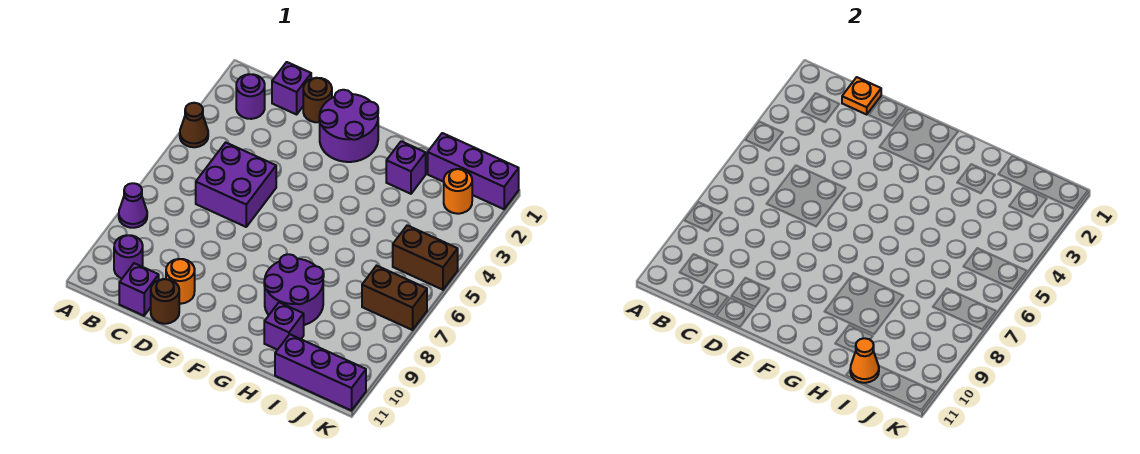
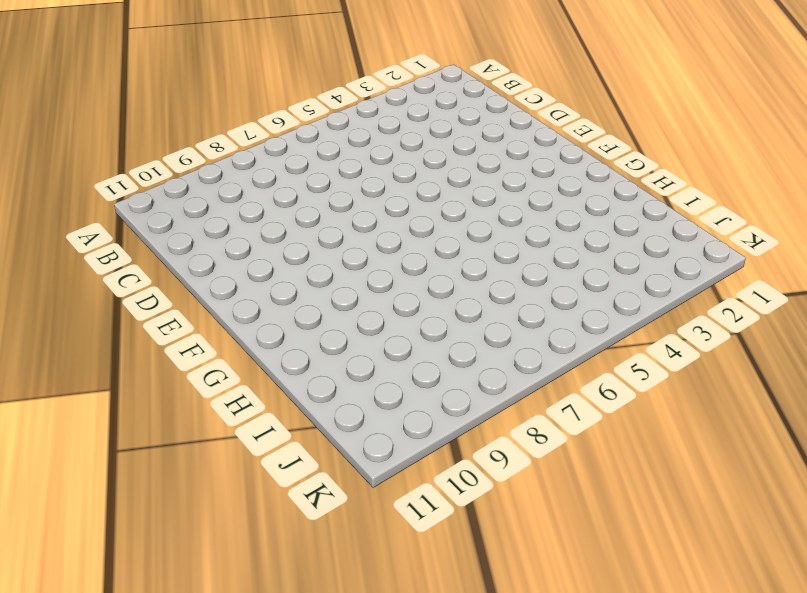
none -> brown 1x1 cone [180,103,208,147]
none -> purple 1x1 cone [119,183,147,228]
none -> purple 1x1 round brick [236,74,265,119]

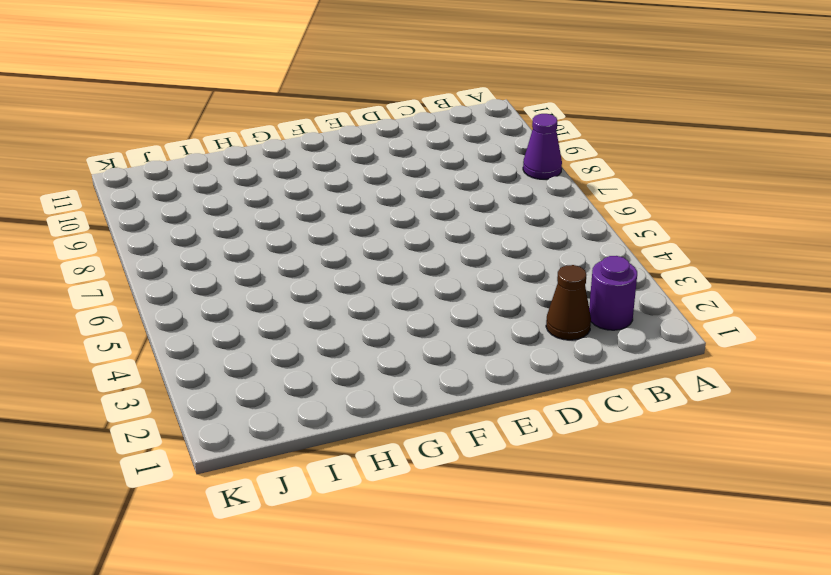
brown 1x1 cone [546,265,591,340] -> brown 1x1 cone moved to [180,103,208,147]
none -> purple 1x1 round brick [114,235,143,279]
none -> purple 1x1 brick [272,62,311,114]
none -> purple 2x2 brick [196,142,276,227]

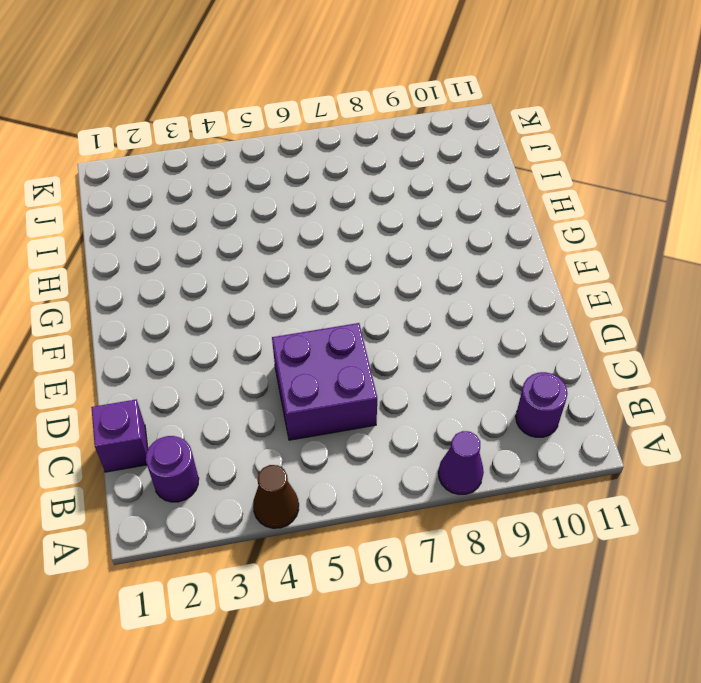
none -> purple 1x1 brick [119,263,159,316]
none -> brown 1x1 round brick [303,78,332,122]
none -> orange 1x1 round brick [166,259,195,304]

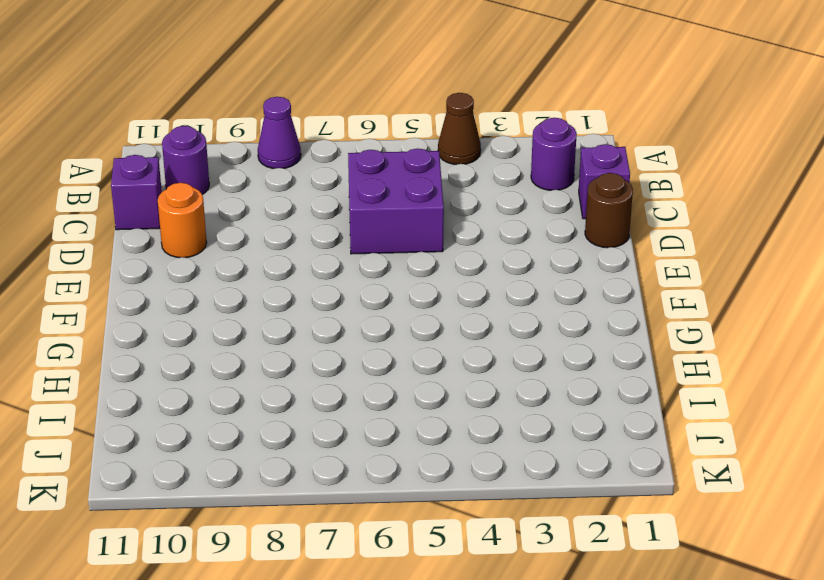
none -> brown 1x1 round brick [151,279,179,324]
none -> purple 2x2 round brick [319,90,378,162]
none -> purple 2x2 round brick [264,254,324,325]

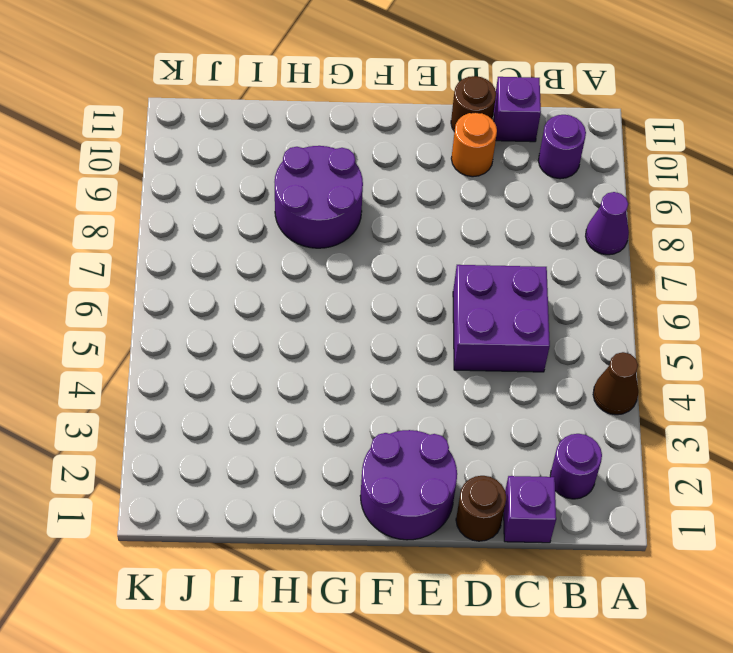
none -> purple 1x1 brick [386,141,426,194]
none -> purple 1x1 brick [264,302,304,350]
none -> purple 1x3 brick [428,133,519,209]

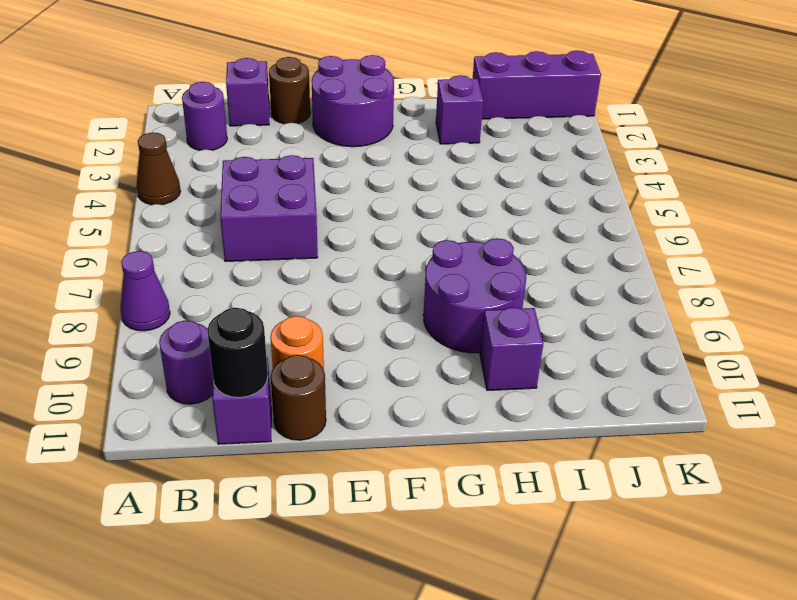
black 1x1 round brick [207,308,268,398] -> none
none -> purple 1x3 brick [275,334,366,411]
none -> orange 1x1 round brick [444,169,472,214]
none -> brown 1x2 brick [393,225,458,290]

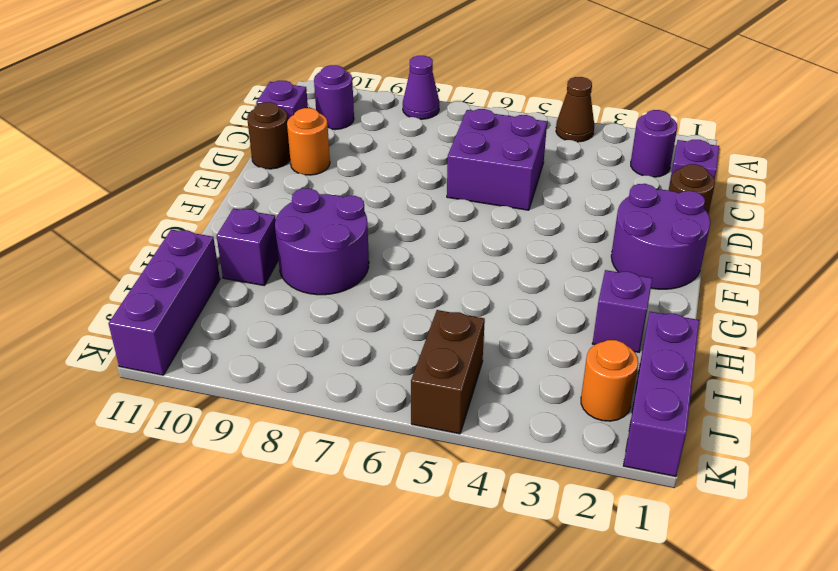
none -> brown 1x2 brick [362,266,427,330]
none -> orange 1x1 plate [842,77,881,114]
none -> orange 1x1 cone [850,338,879,383]

